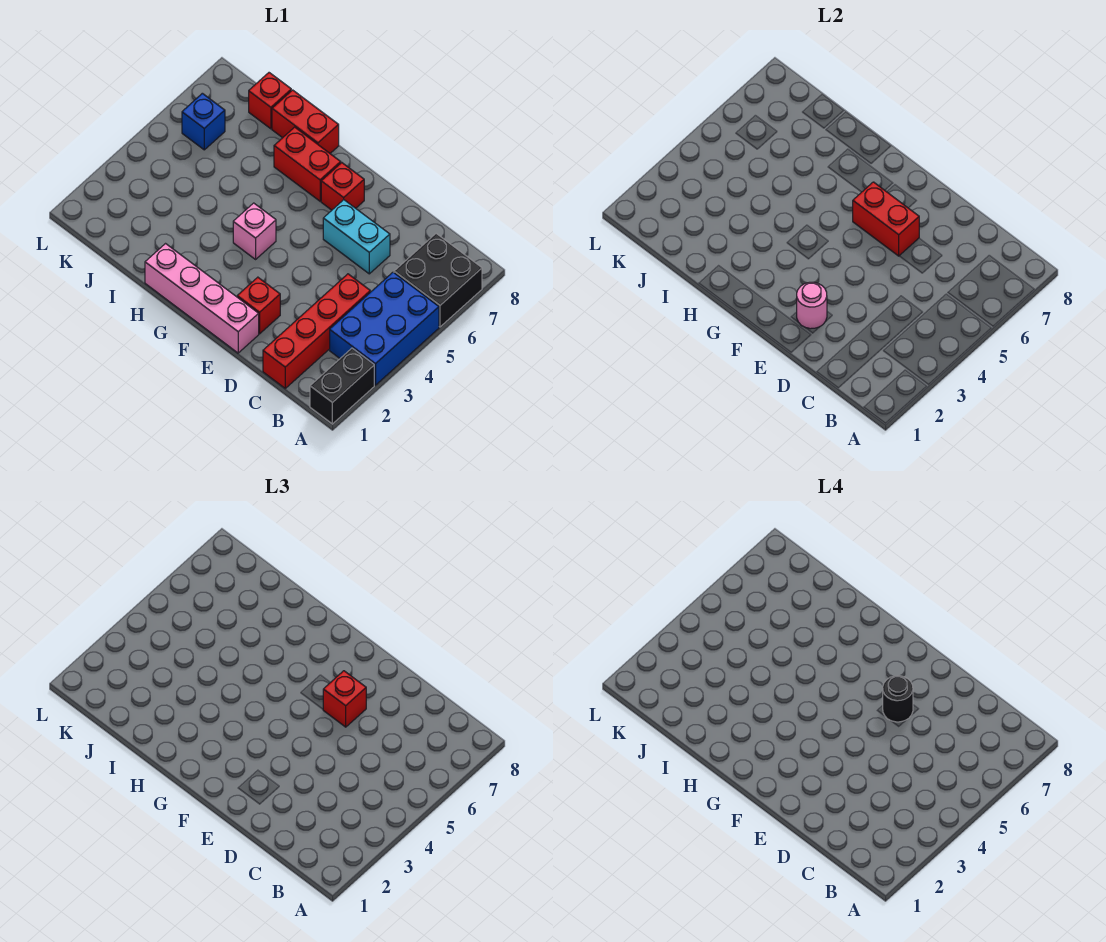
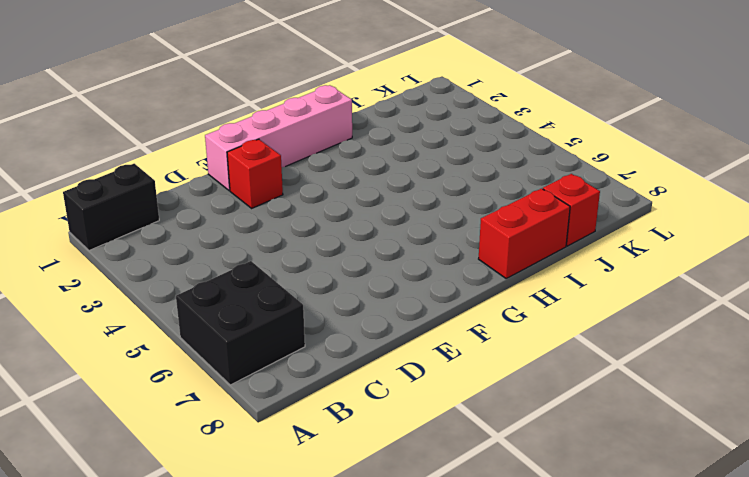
black 1x2 brick [63,164,159,251] -> black 1x2 brick turned to [310,348,374,424]
none -> blue 2x3 brick [330,272,439,385]
none -> red 1x4 brick [263,274,370,388]
none -> cyan 1x2 brick [323,200,390,274]

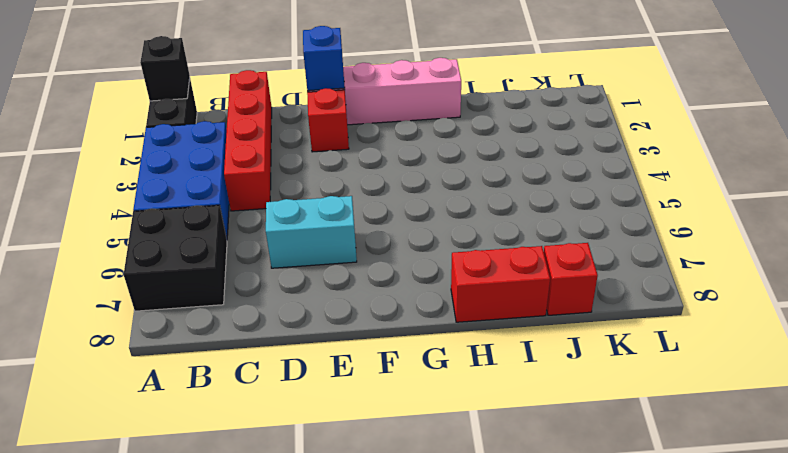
black 1x1 brick [140,36,190,101] -> none
blue 1x1 brick [303,26,345,91] -> blue 1x1 brick moved to [182,93,225,150]
none -> red 1x1 brick [321,163,364,210]
none -> pink 1x1 brick [233,203,276,259]
none -> red 1x2 brick [274,127,341,201]

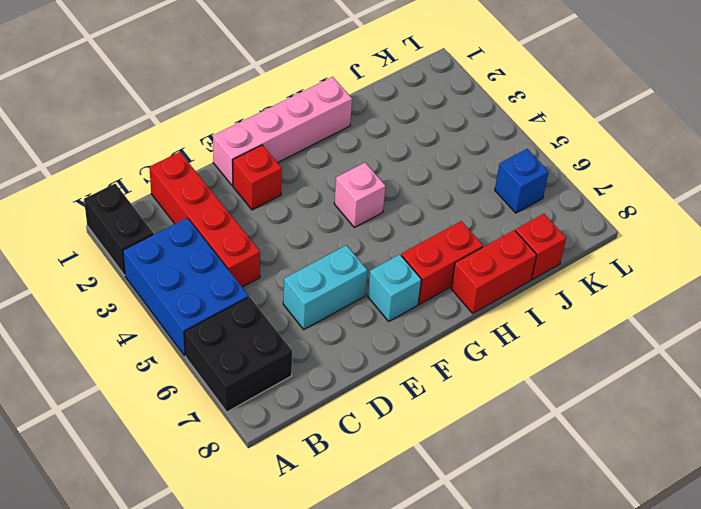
cyan 1x1 brick [368,255,421,321] -> red 1x1 brick [321,163,364,210]
none -> pink 1x1 round brick [797,282,827,329]
none -> red 1x2 brick [853,182,919,256]
none -> red 1x1 brick [323,671,366,727]

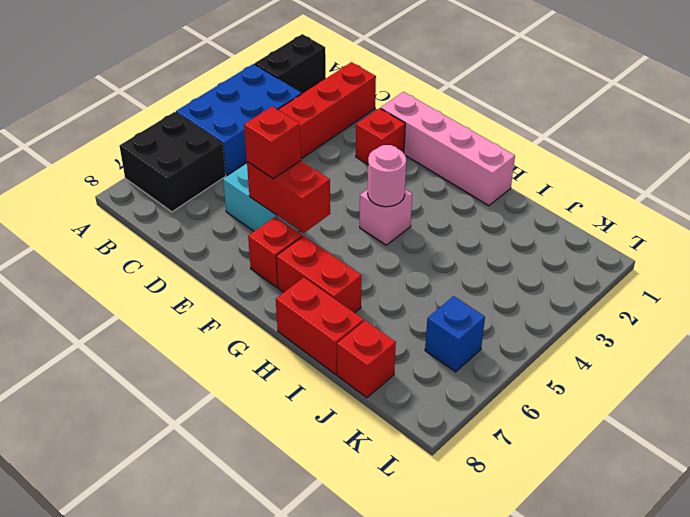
pink 1x1 round brick [368,145,406,207] -> pink 1x1 round brick moved to [797,282,827,329]
none -> black 1x1 round brick [883,676,913,722]

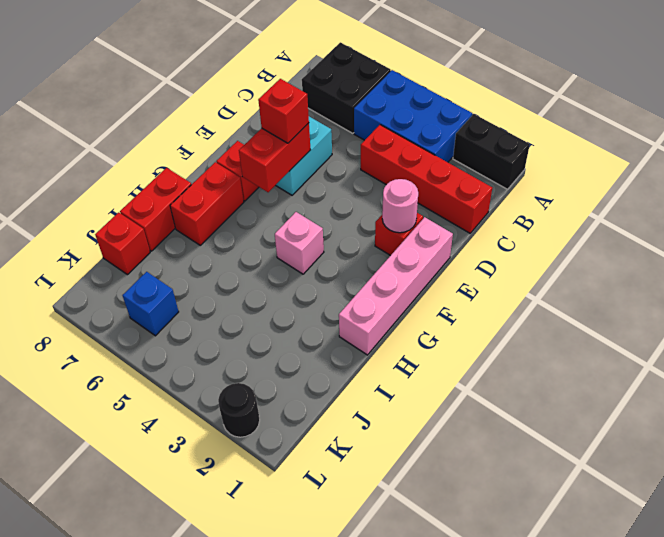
black 1x1 round brick [218,383,260,437] -> black 1x1 round brick moved to [883,676,913,722]

